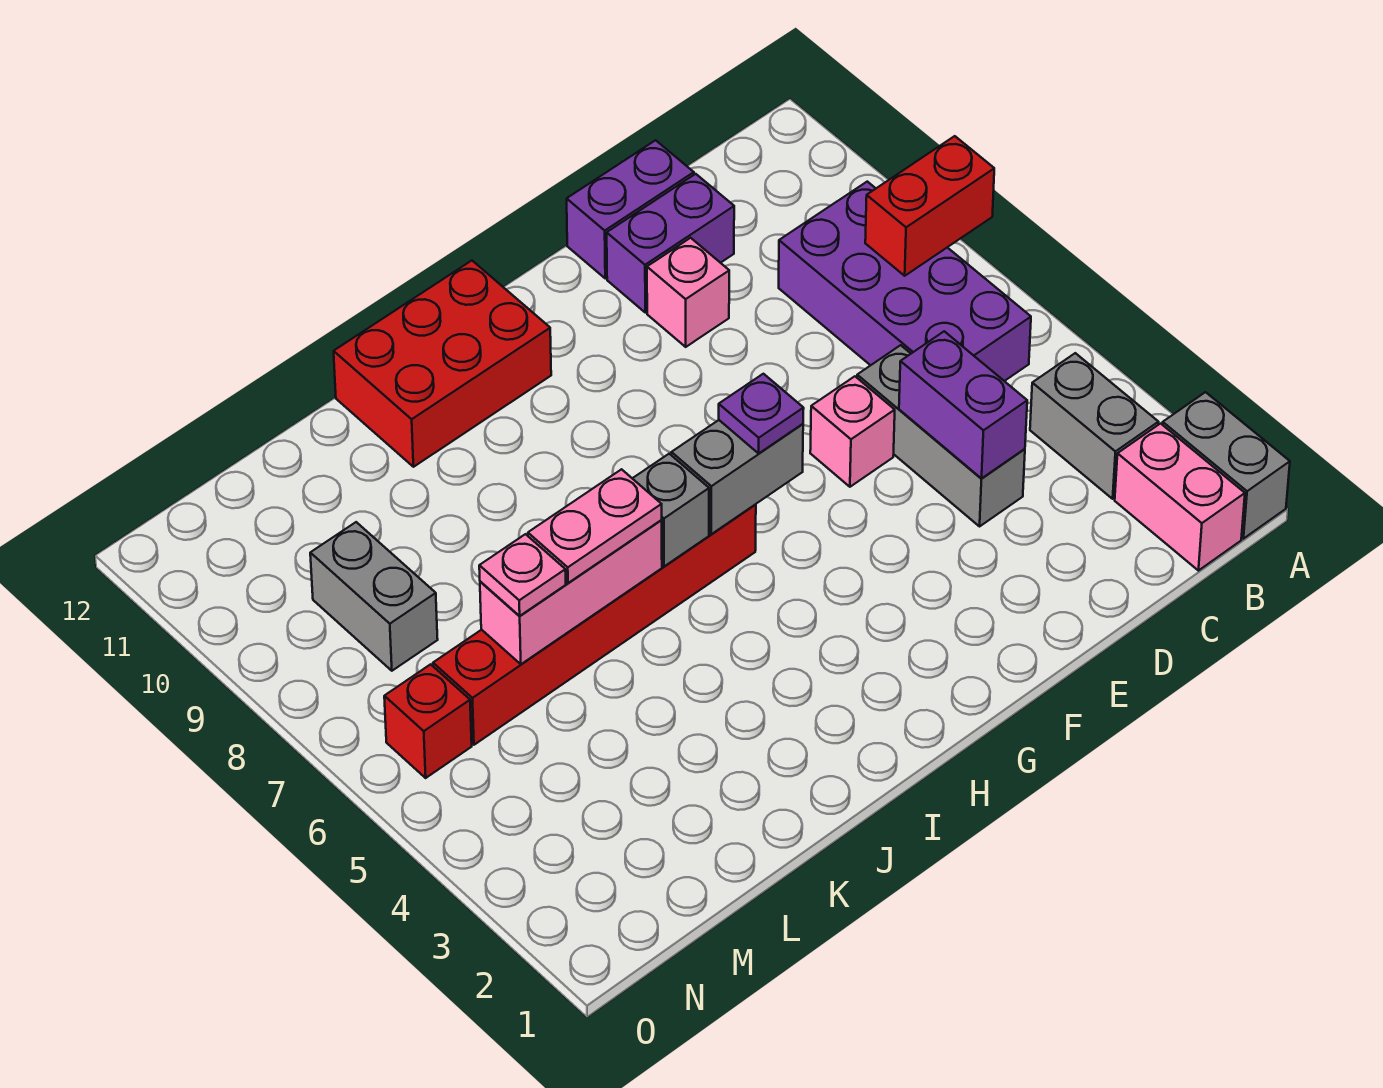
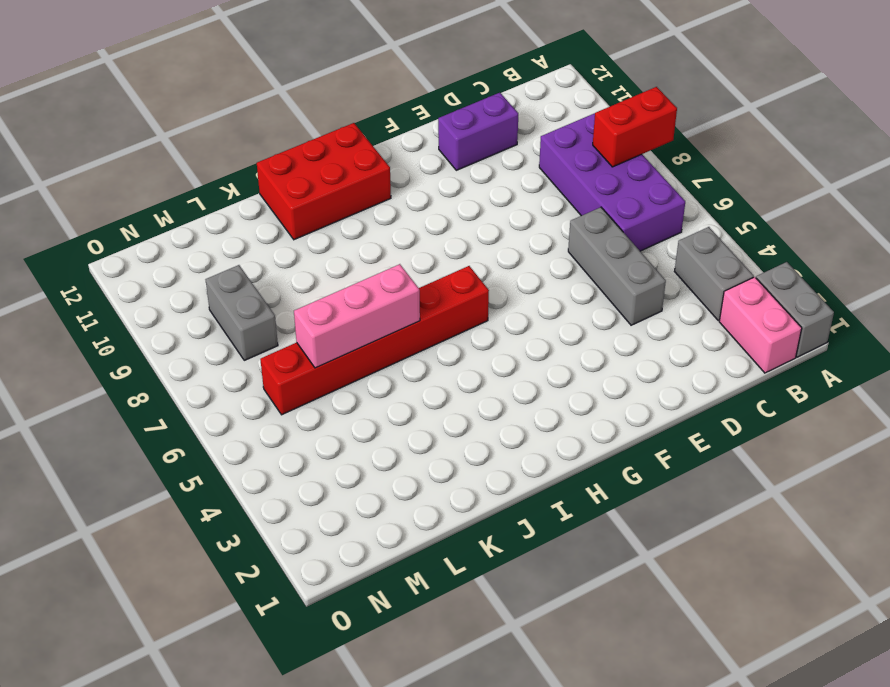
none -> purple 1x2 brick [567,140,694,278]
none -> pink 1x1 brick [810,376,895,487]
none -> pink 1x1 brick [647,238,729,347]

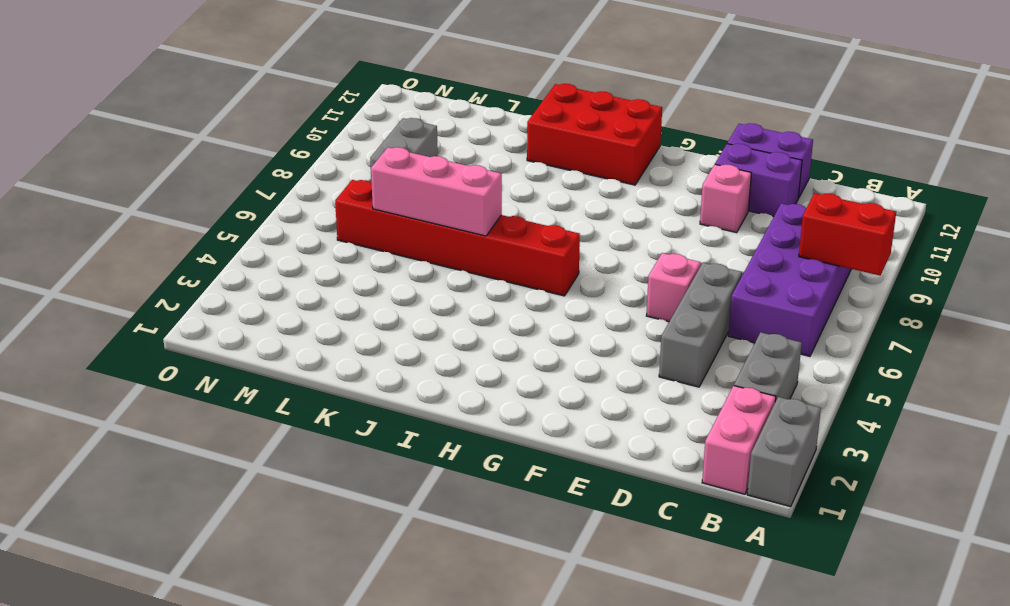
none -> red 1x1 brick [384,664,472,778]
none -> purple 1x2 brick [899,331,1027,478]
none -> grey 1x2 brick [671,420,803,534]

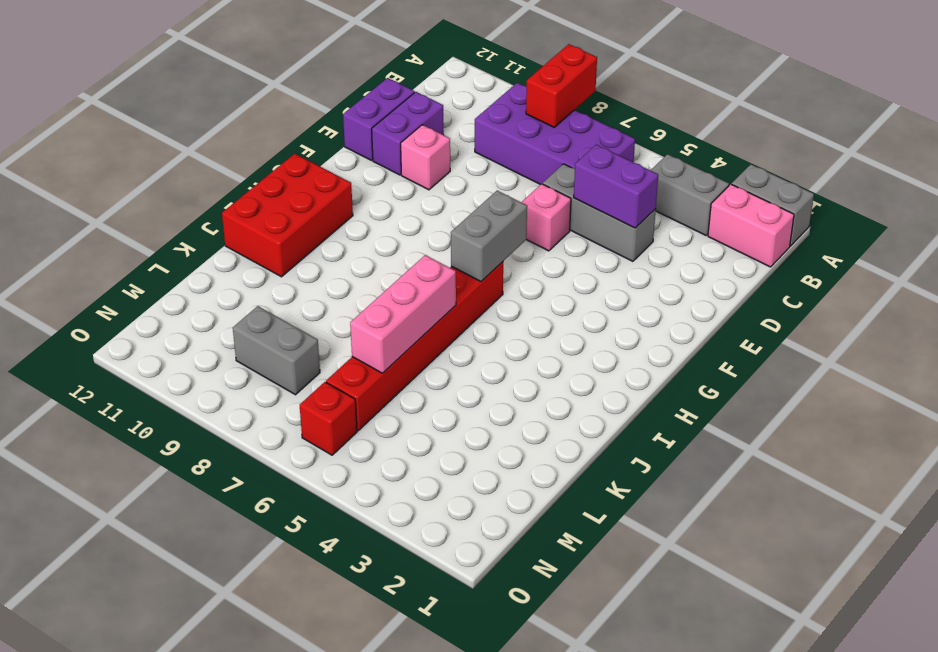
none -> grey 1x1 brick [632,454,709,566]
none -> purple 1x1 plate [719,374,804,453]
none -> pink 1x2 plate [528,469,662,583]

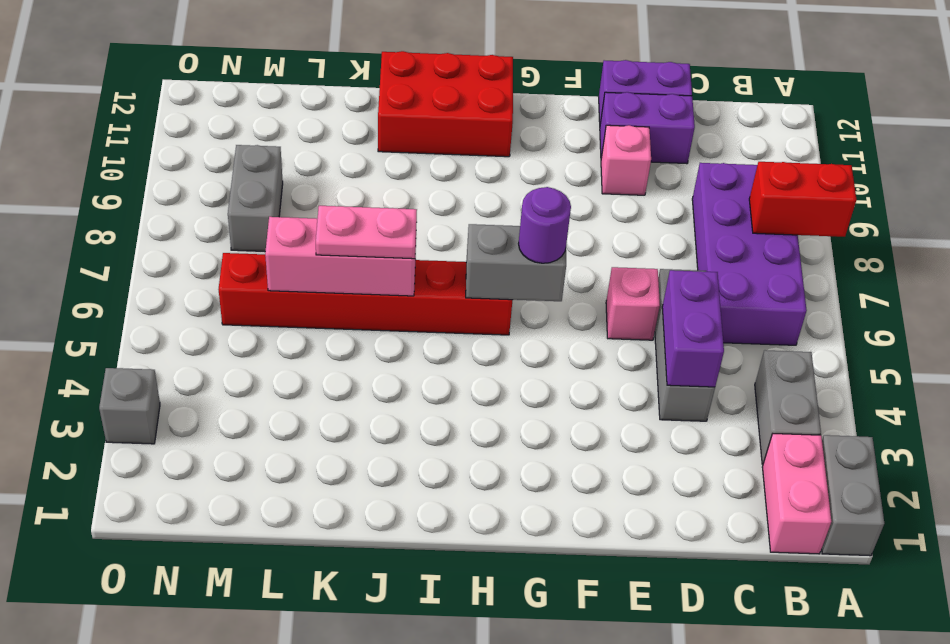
purple 1x1 round brick [519,187,571,263] -> purple 1x1 plate [719,374,804,453]
grey 1x1 brick [99,368,160,444] -> grey 1x1 brick moved to [632,454,709,566]
none -> red 1x1 brick [384,664,472,778]
none -> pink 1x1 plate [479,534,566,616]

